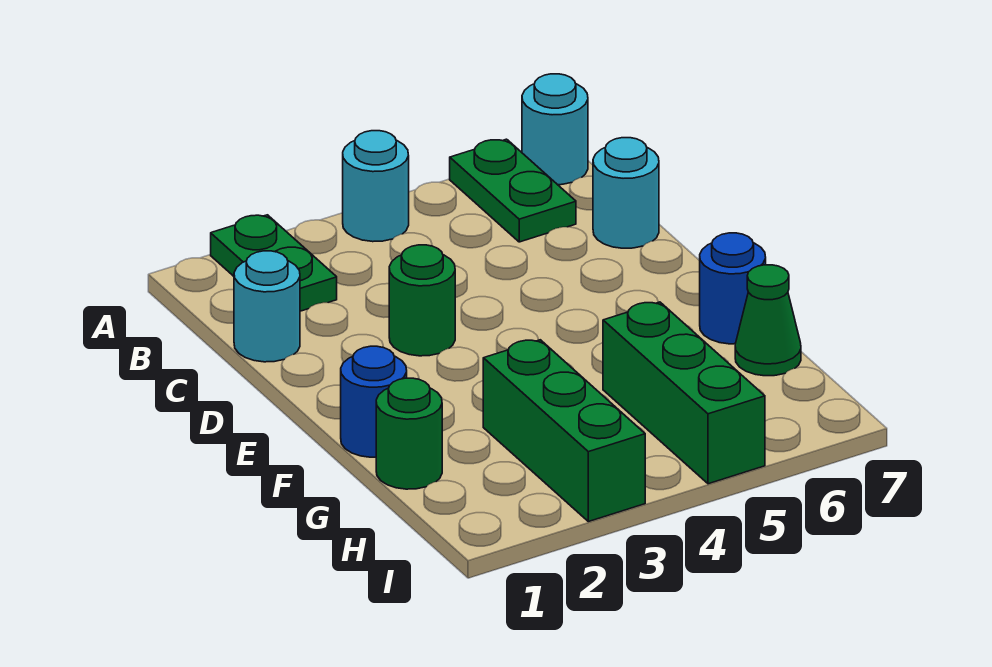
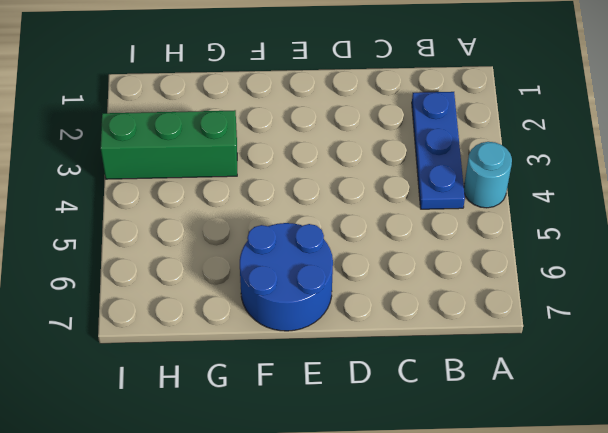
blue 1x3 plate [412,92,465,209] -> green 1x2 plate [211,215,337,311]
blue 2x2 round brick [240,223,333,331] -> blue 1x1 round brick [700,233,766,344]
none -> green 1x2 plate [450,139,576,242]
none -> cyan 1x1 round brick [522,74,588,185]
none -> cyan 1x1 round brick [234,251,300,362]

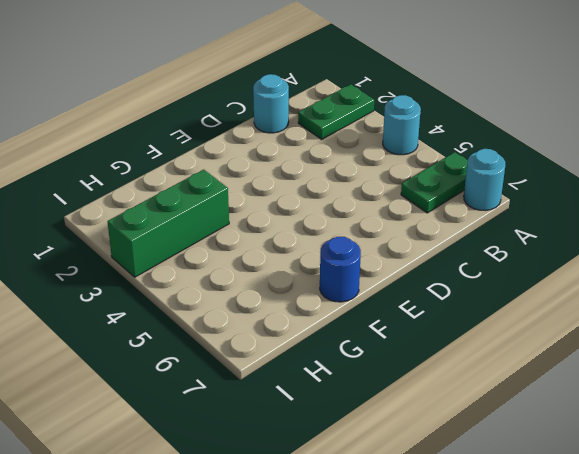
none -> cyan 1x1 round brick [593,138,659,248]
none -> green 1x1 round brick [389,245,455,356]
none -> blue 1x1 round brick [341,346,407,457]

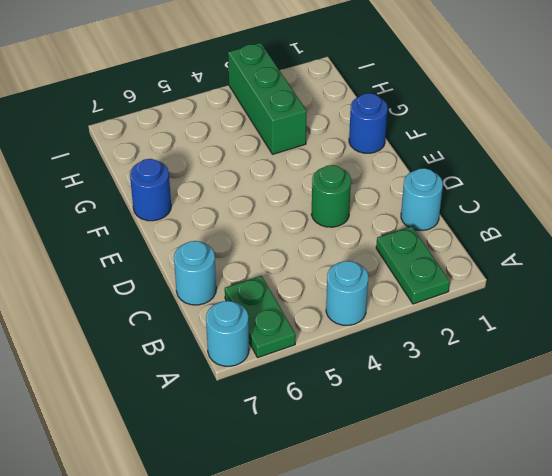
none -> green 1x1 round brick [376,378,442,489]
none -> green 1x3 brick [603,302,765,484]
none -> green 1x1 cone [735,265,801,376]

